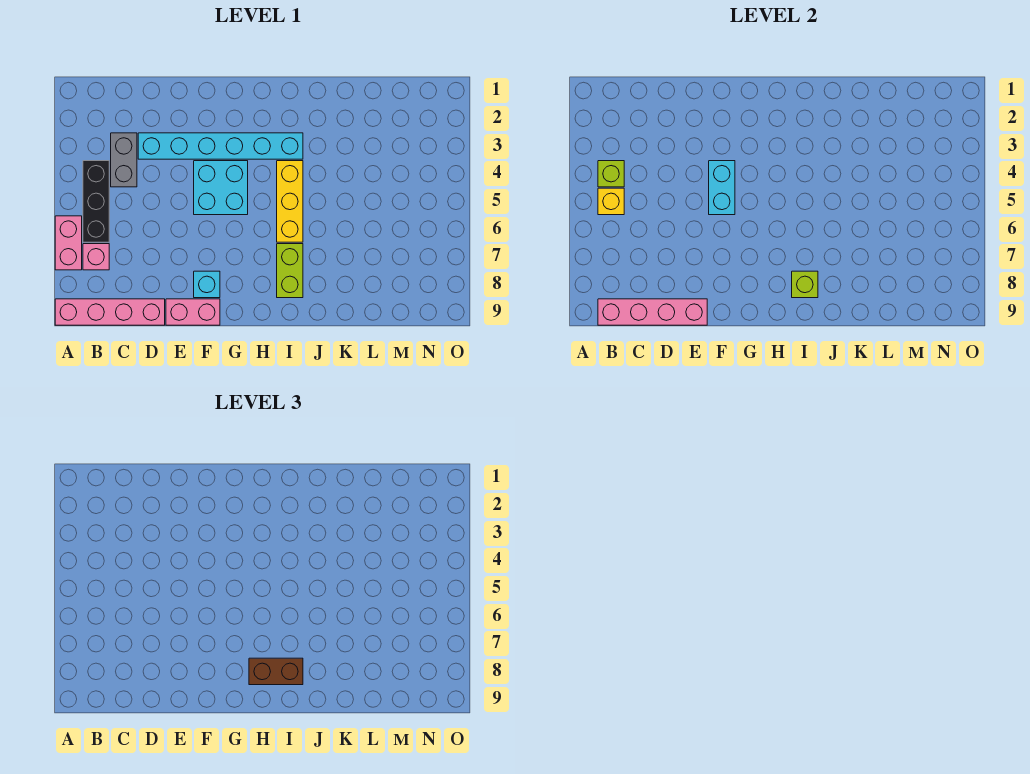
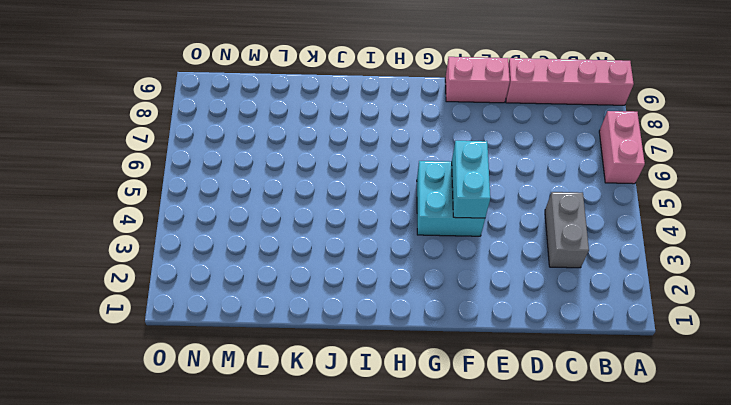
none -> black 1x3 brick [83,161,109,242]
none -> pink 1x1 brick [83,244,109,270]
none -> cyan 1x6 brick [138,133,303,159]

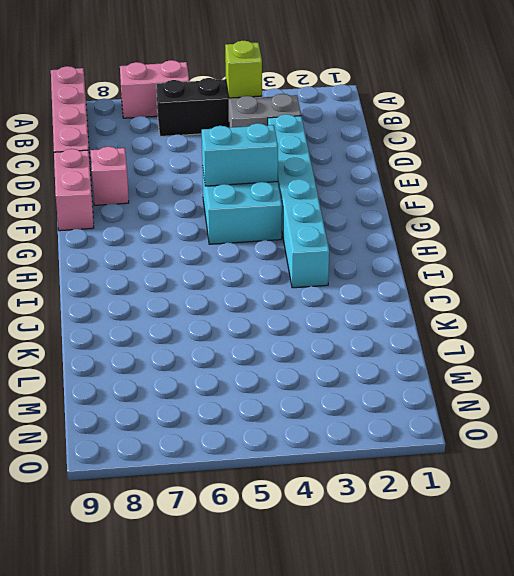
pink 1x1 brick [90,147,129,205] -> pink 1x1 brick moved to [83,244,109,270]
none -> cyan 1x1 brick [194,271,220,298]
none -> yellow 1x3 brick [277,161,303,242]
none -> lime 1x2 brick [277,244,303,298]

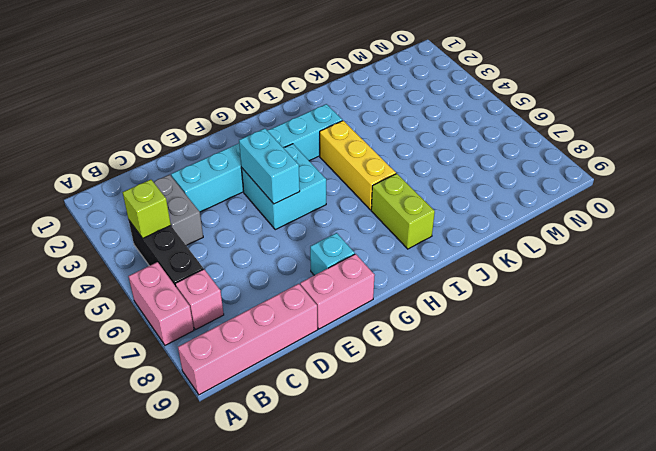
none -> yellow 1x1 brick [598,188,624,215]
none -> pink 1x4 brick [598,299,707,325]
none -> lime 1x1 brick [792,271,818,298]

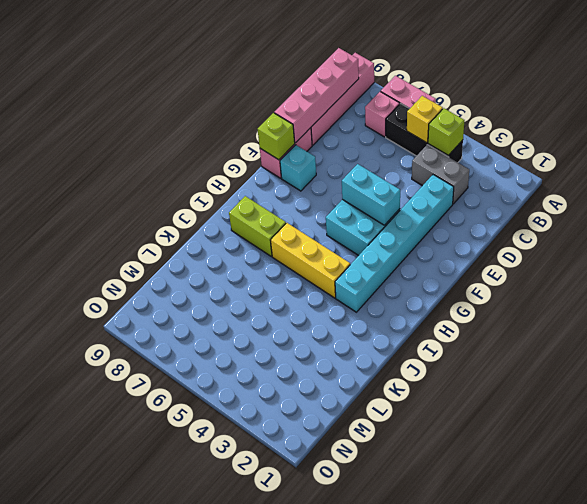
lime 1x1 brick [258,113,295,160] -> lime 1x1 brick moved to [792,271,818,298]
none -> brown 1x2 brick [249,658,303,685]

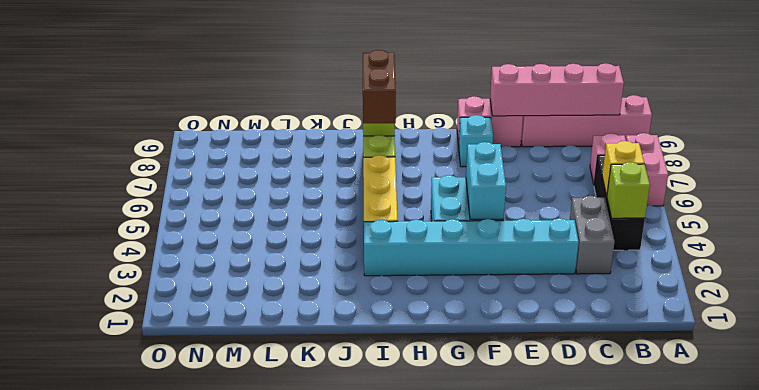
brown 1x2 brick [363,50,396,123] -> brown 1x2 brick turned to [249,658,303,685]

